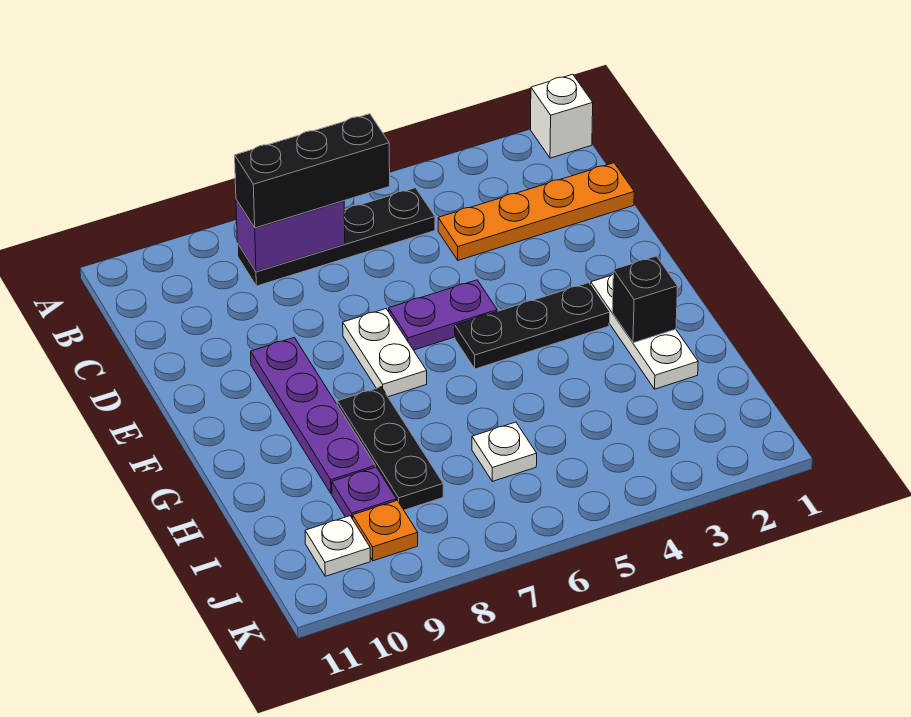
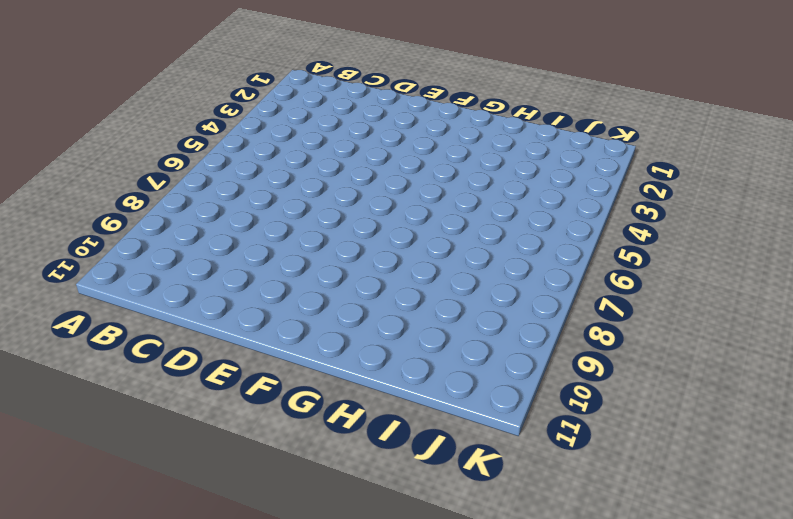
none -> white 1x1 brick [530,74,593,158]
none -> black 1x4 plate [237,188,435,286]
none -> orange 1x4 plate [438,163,634,260]

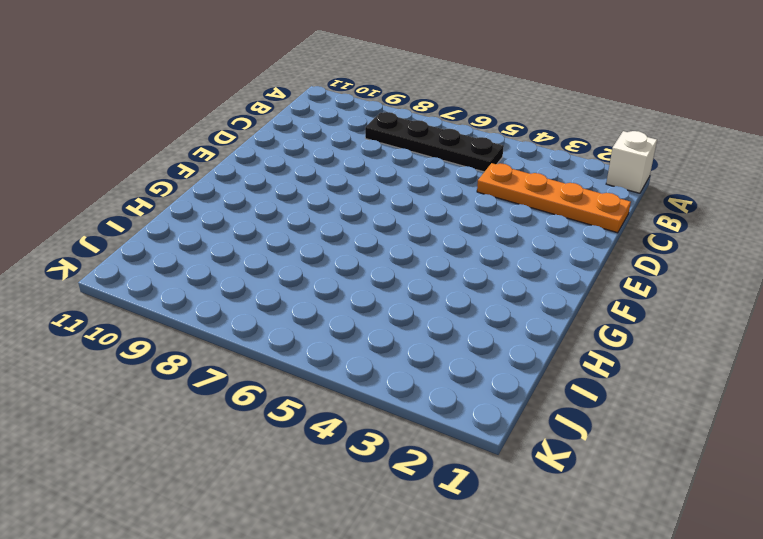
none -> purple 1x2 plate [389,280,497,350]
none -> white 1x2 plate [343,309,427,397]
none -> purple 1x4 plate [251,337,375,494]

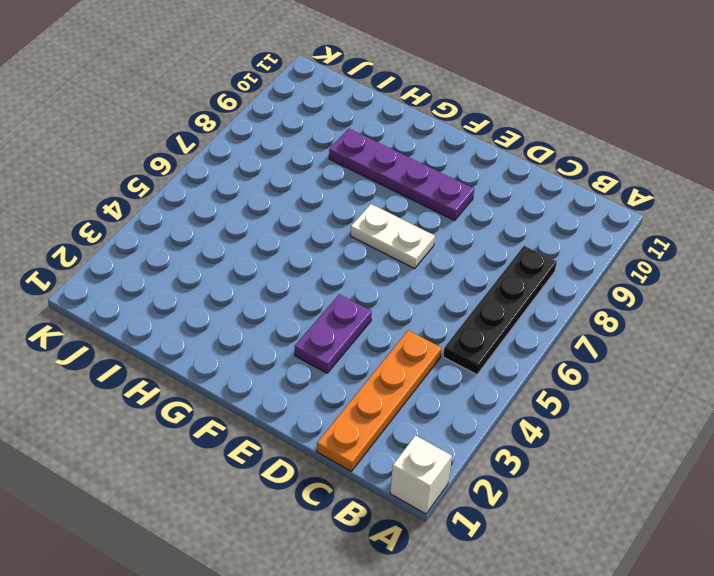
purple 1x2 plate [295,294,372,373] -> purple 1x2 plate moved to [389,280,497,350]
none -> white 1x3 plate [591,275,698,389]
none -> black 1x3 plate [455,283,609,369]
none -> black 1x3 plate [337,387,443,510]

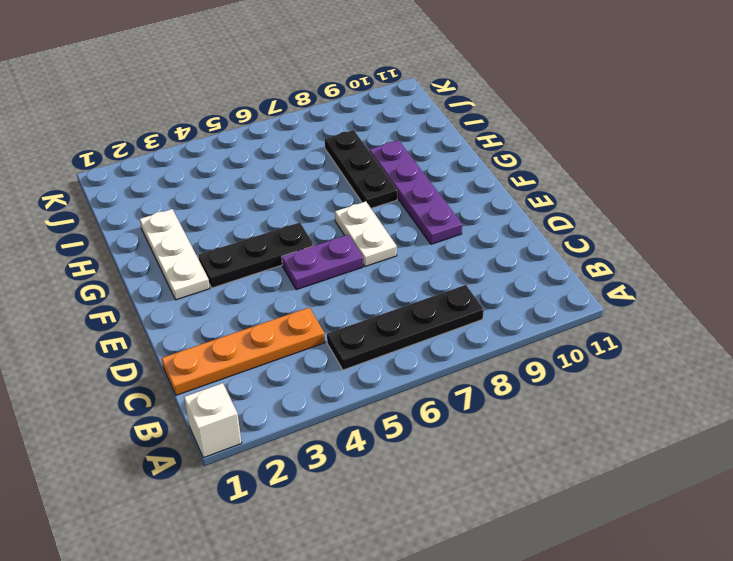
none -> white 1x1 plate [472,422,537,481]
none -> purple 1x1 plate [332,467,396,519]
none -> orange 1x1 plate [353,500,418,561]

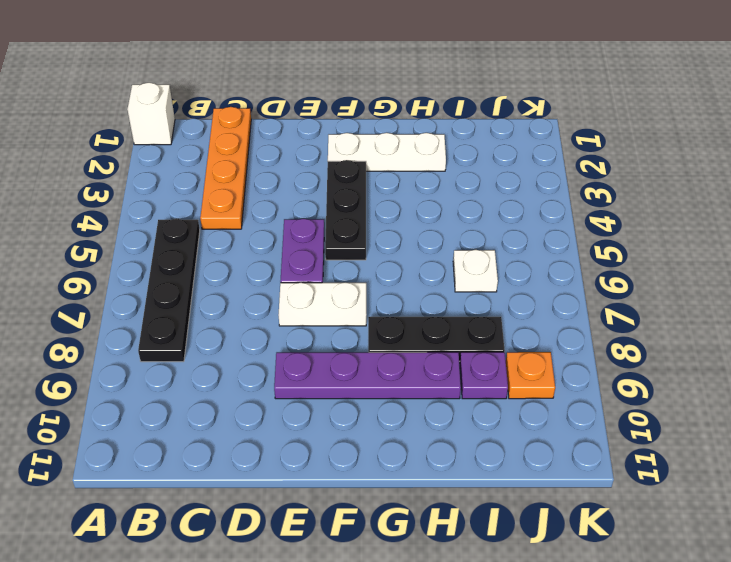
none -> white 1x1 plate [305,516,370,576]
none -> purple 1x2 brick [236,200,345,272]
none -> black 1x1 brick [612,256,678,343]

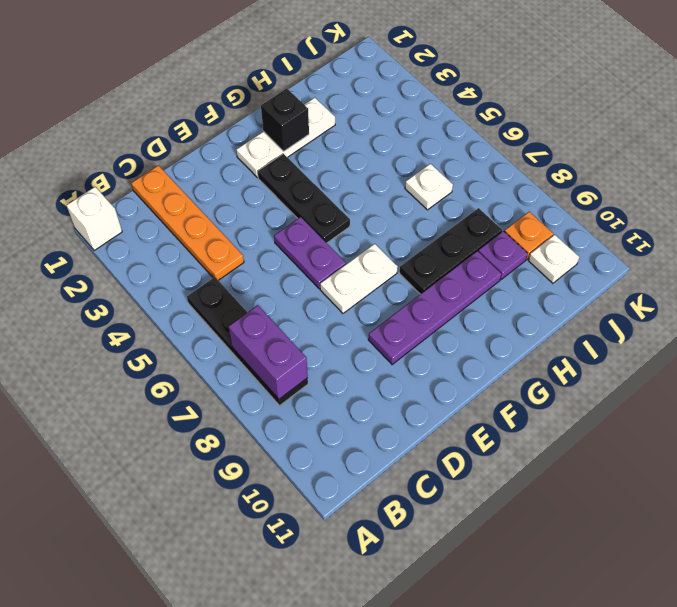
none -> black 1x3 brick [235,114,390,228]

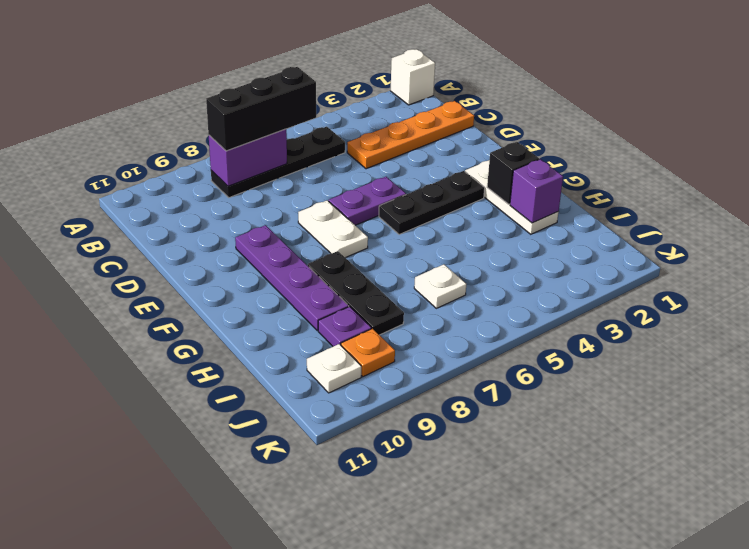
purple 1x1 brick [510,159,563,223] -> none

